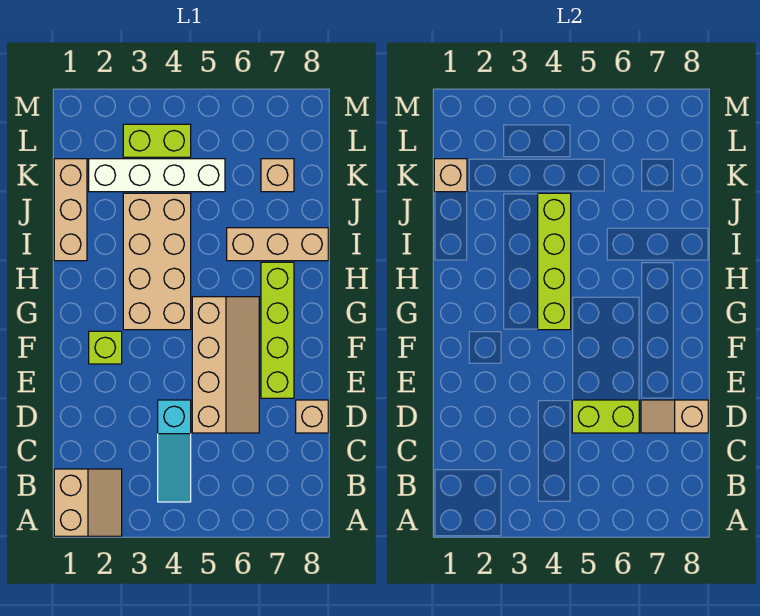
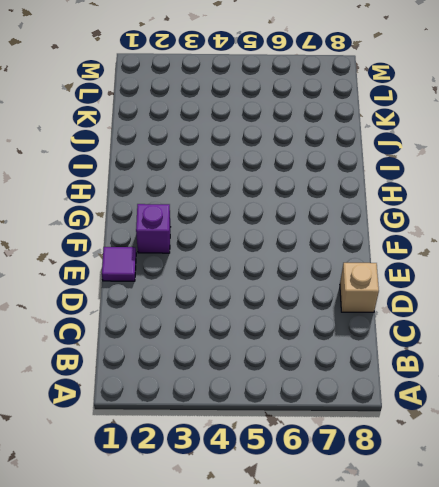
purple 1x1 tile [102,247,136,281] -> none
purple 1x1 brick [136,204,170,253] -> lime 1x1 brick [89,331,122,364]
none -> tan 2x2 slope [54,469,122,536]
none -> cyan 1x3 slope [158,400,191,502]
none -> tan 2x4 slope [192,297,259,433]

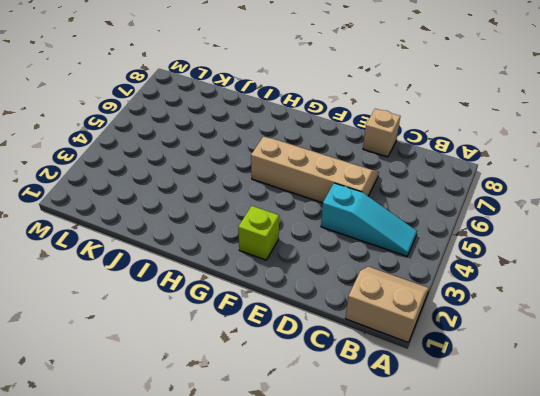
none -> lime 1x4 brick [261,262,294,398]
none -> tan 2x4 brick [123,193,191,330]
none -> tan 1x3 brick [54,159,87,261]

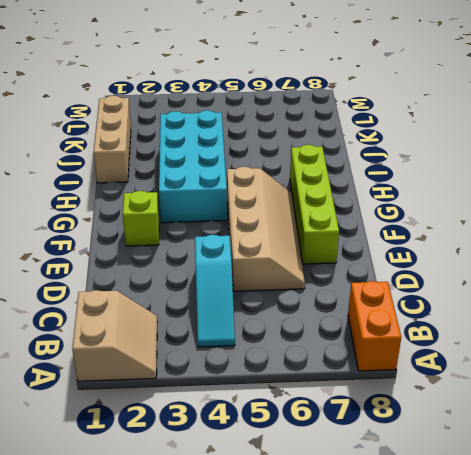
orange 1x2 brick [348,281,401,371] -> none
cyan 2x4 brick [159,110,227,223] -> tan 2x4 brick [123,193,191,330]
none -> tan 1x1 brick [296,400,328,433]
none -> tan 1x3 brick [227,228,328,261]
none -> white 1x4 brick [89,159,225,192]

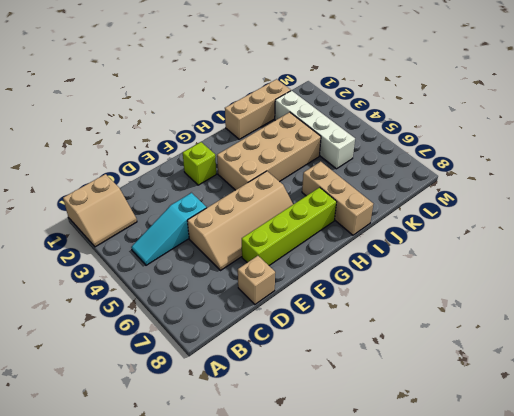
none -> tan 1x1 brick [261,159,294,192]
none -> lime 1x2 brick [123,124,191,157]
none -> lime 1x2 brick [572,400,639,433]

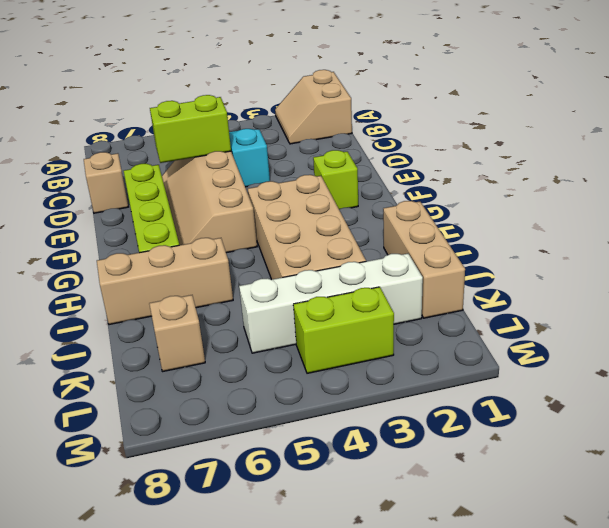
none -> tan 1x2 slope [641,400,708,433]
none -> lime 1x4 brick [538,193,571,330]
none -> tan 1x1 brick [434,159,467,192]

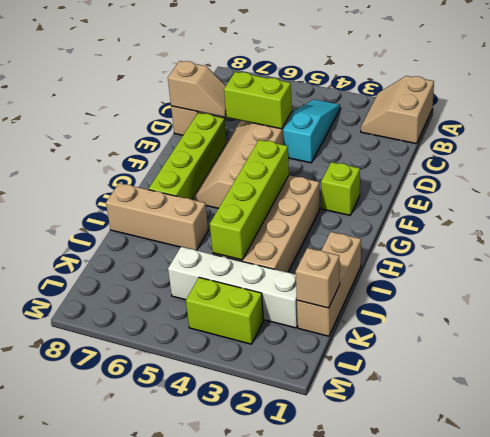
none -> tan 1x1 brick [261,159,294,192]

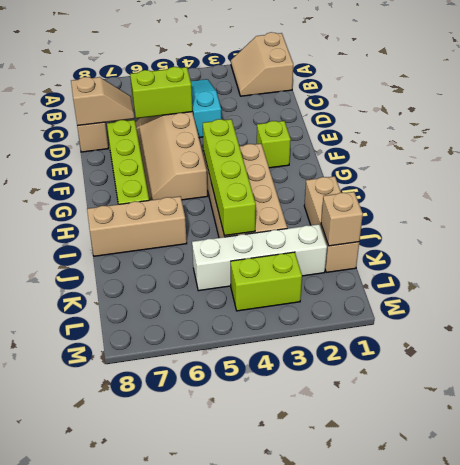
none -> tan 1x1 brick [261,159,294,192]

